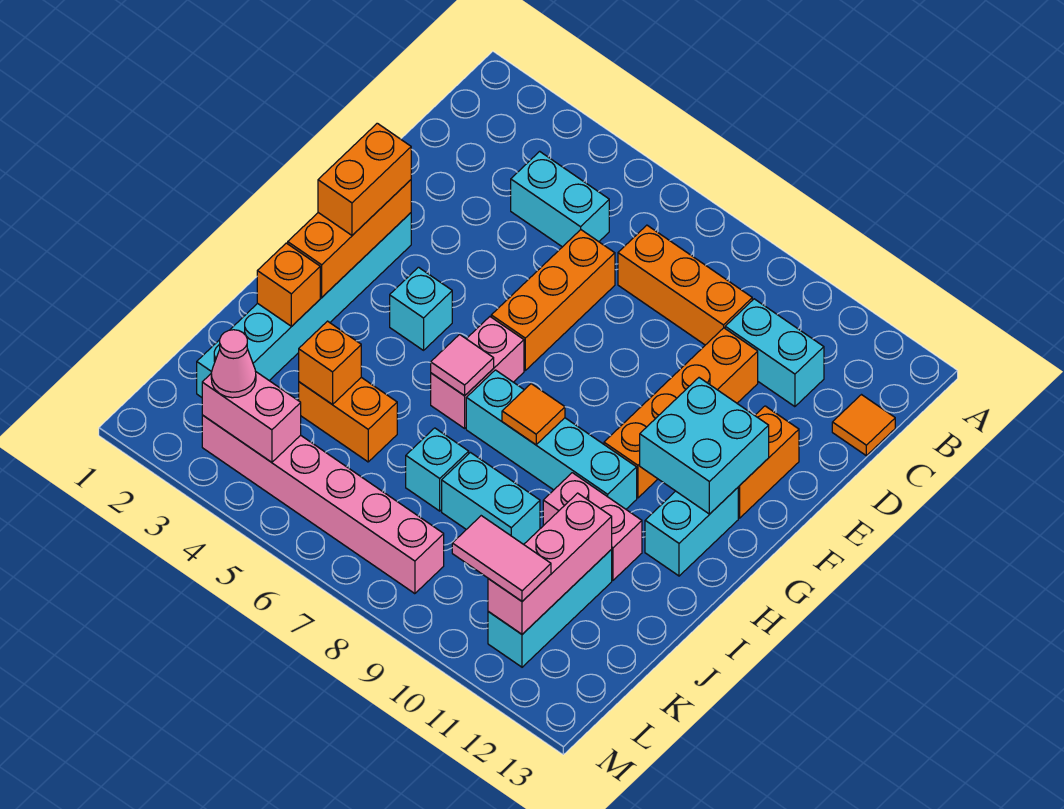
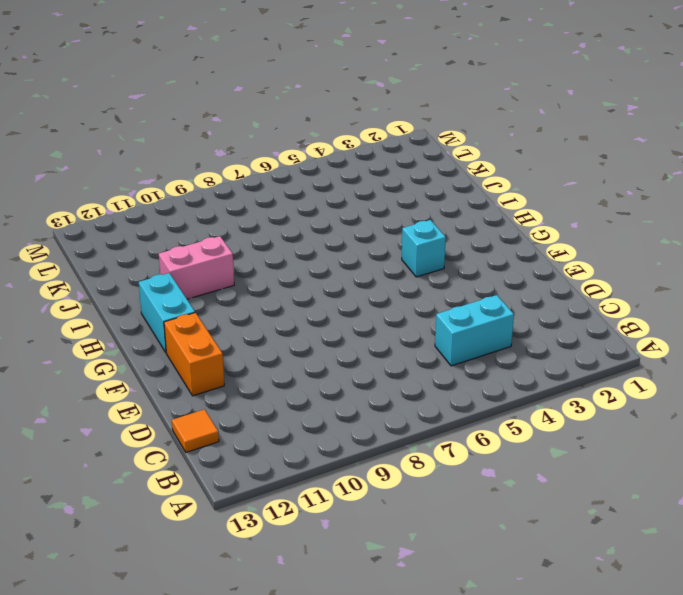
none -> orange 1x3 brick [618,225,752,345]
none -> cyan 1x2 brick [725,299,824,407]
none -> orange 1x3 brick [491,230,615,370]

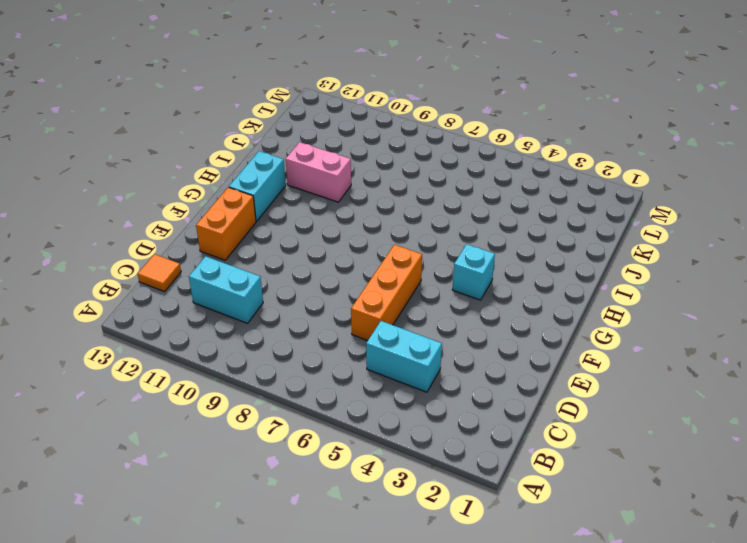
none -> orange 1x3 brick [618,225,752,345]
none -> orange 1x4 brick [604,328,758,498]
none -> cyan 1x6 brick [197,213,411,397]

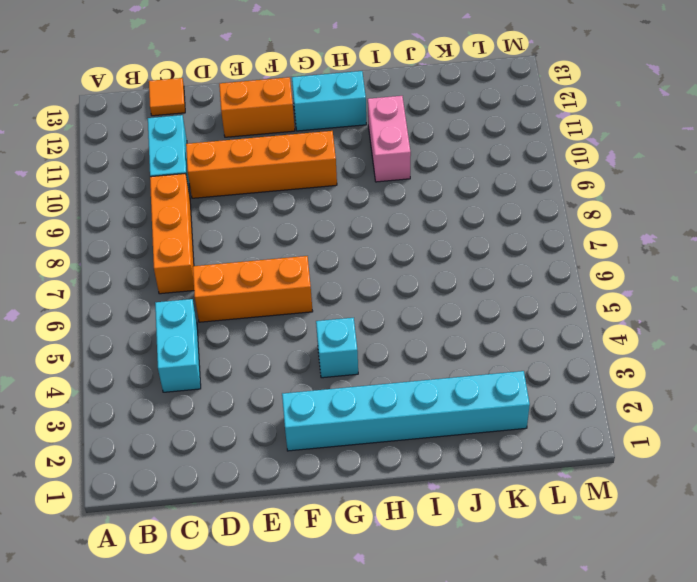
none -> pink 1x2 brick [431,317,524,428]
none -> cyan 1x4 brick [466,370,637,509]
none -> orange 1x2 brick [299,377,397,462]

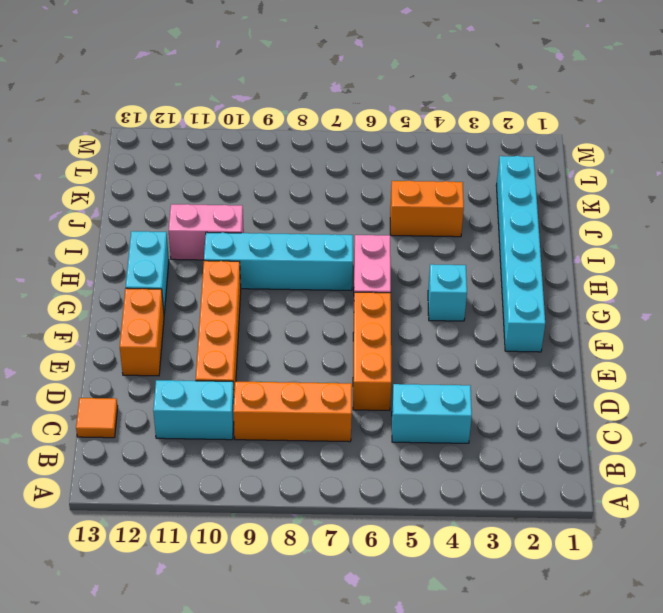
none -> cyan 1x1 brick [406,428,469,511]
none -> cyan 1x2 brick [442,453,540,544]
none -> cyan 1x3 brick [488,550,612,667]

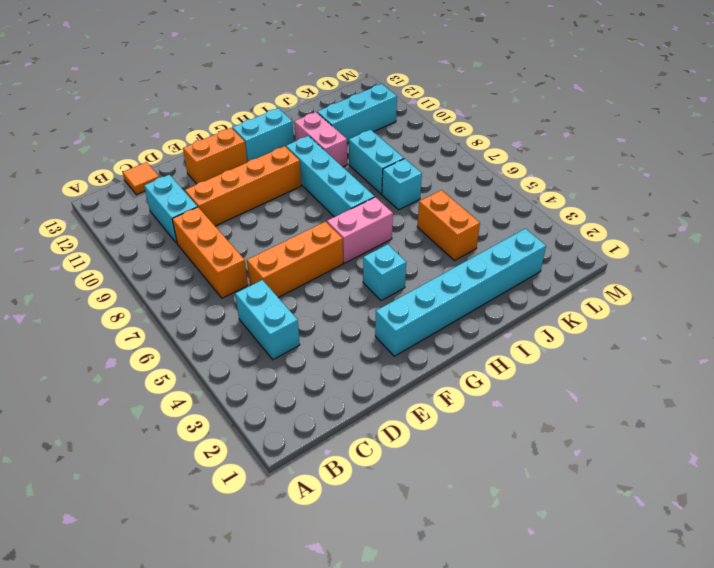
none -> pink 1x6 brick [202,415,444,594]
none -> orange 1x3 brick [288,180,411,297]
none -> cyan 2x2 brick [640,378,769,514]

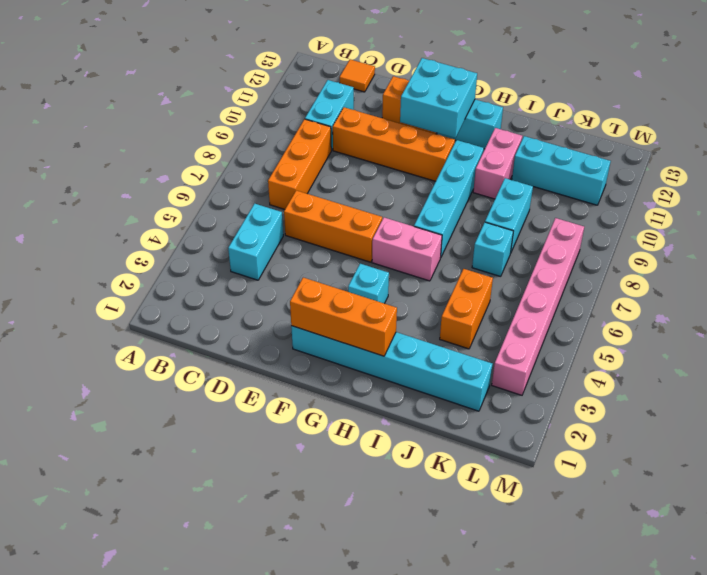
none -> pink 1x1 tile [431,334,494,396]
none -> orange 1x1 tile [502,384,565,445]
none -> orange 1x1 brick [257,243,320,326]

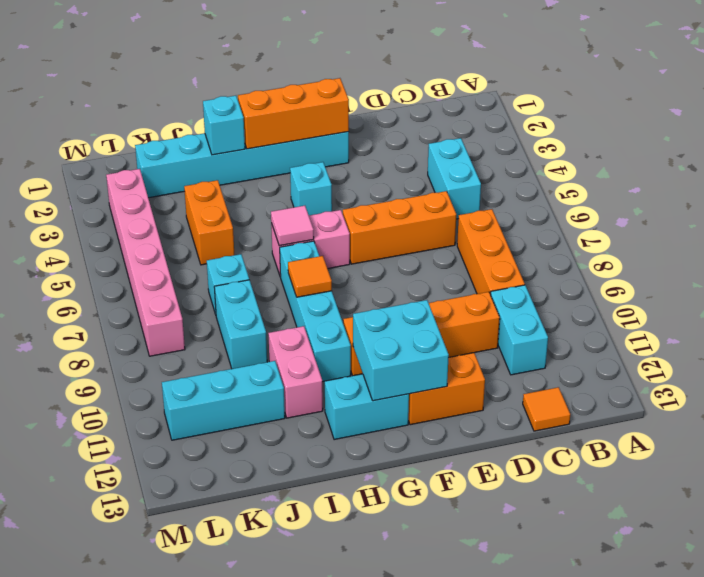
cyan 1x1 brick [203,96,245,155] -> orange 1x1 brick [257,243,320,326]
none -> orange 1x1 brick [299,321,361,404]
none -> pink 1x3 brick [488,493,612,634]
none -> pink 1x2 brick [202,372,301,462]

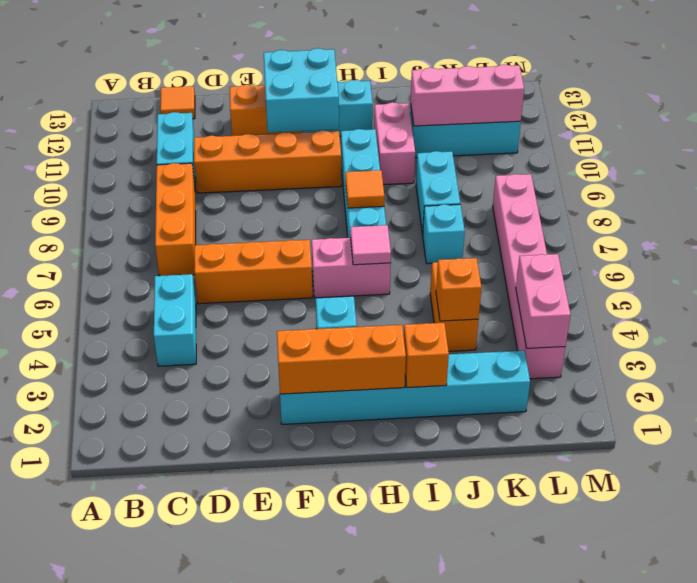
none -> orange 1x2 brick [318,123,411,235]
none -> pink 1x1 cone [211,330,256,398]
none -> pink 1x2 tile [452,516,551,601]

